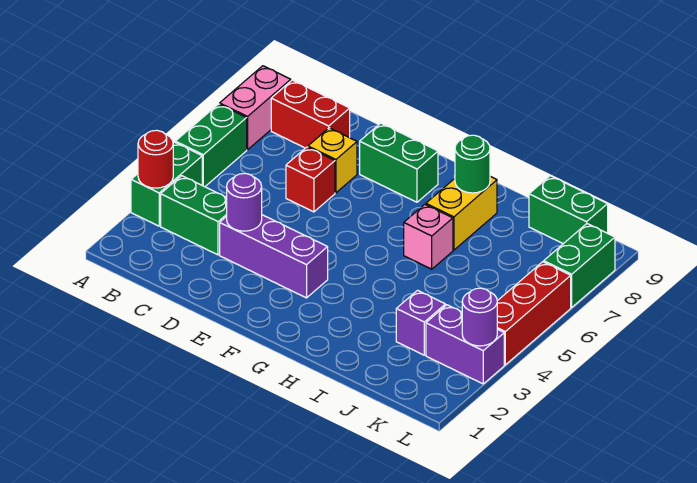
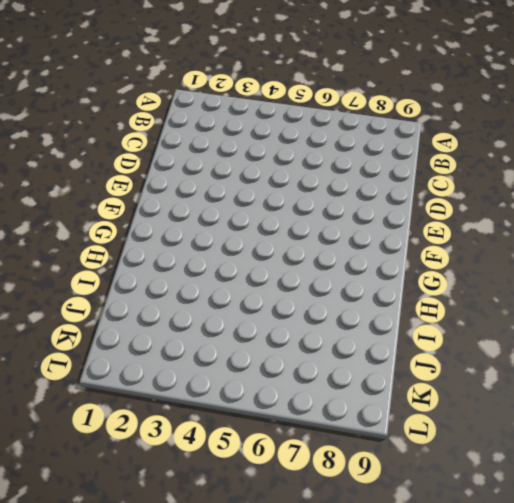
none -> green 1x2 brick [131,142,202,226]
none -> green 1x2 brick [175,104,247,187]
none -> pink 1x2 brick [220,66,291,150]

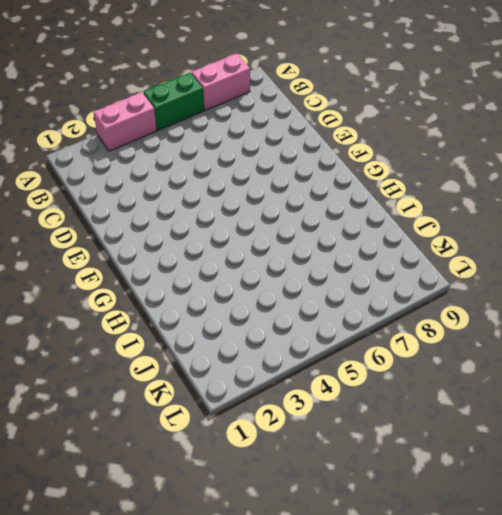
pink 1x2 brick [94,92,157,151] -> green 1x2 brick [131,142,202,226]
none -> green 1x2 brick [161,176,227,255]
none -> red 1x2 brick [271,80,350,148]
none -> purple 1x3 brick [220,215,328,298]

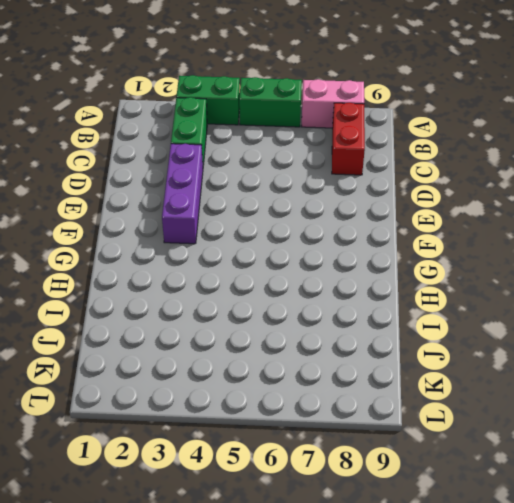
none -> red 1x1 brick [286,147,335,212]
none -> yellow 1x1 brick [308,128,357,193]
none -> green 1x2 brick [360,123,438,202]

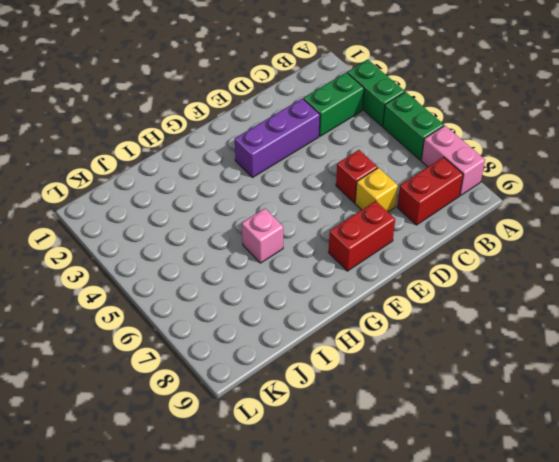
red 1x2 brick [329,201,395,271] -> green 1x2 brick [360,123,438,202]
none -> yellow 1x2 brick [426,176,497,250]
none -> purple 1x1 brick [396,290,445,355]
none -> green 1x2 brick [529,176,608,244]

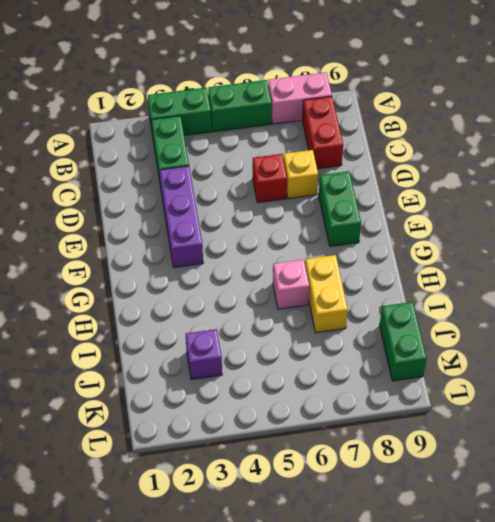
yellow 1x2 brick [305,255,348,333] -> yellow 1x2 brick turned to [426,176,497,250]
none -> purple 1x2 brick [426,305,504,384]
none -> red 1x3 brick [497,262,571,365]
none -> green 1x2 brick [544,224,615,307]

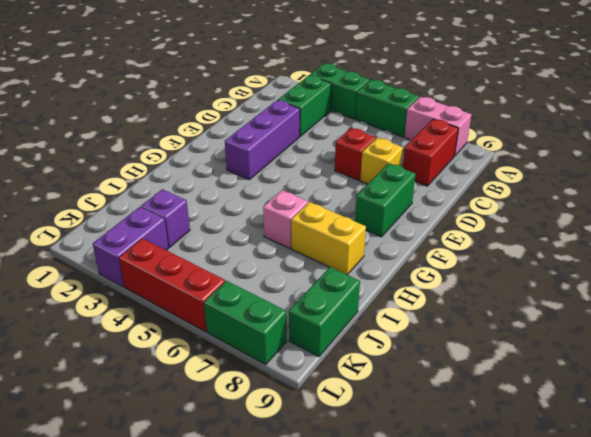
none -> red 1x1 round brick [138,130,173,188]
none -> purple 1x1 round brick [227,173,262,231]
none -> green 1x1 round brick [455,135,490,193]

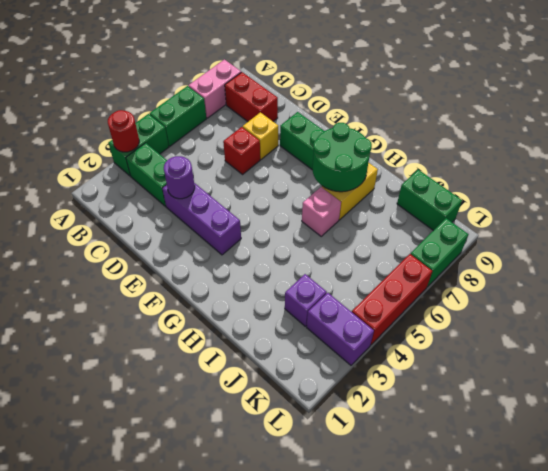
green 2x2 round brick [313,123,372,192] -> green 1x1 round brick [455,135,490,193]
none -> purple 1x1 round brick [462,288,497,346]

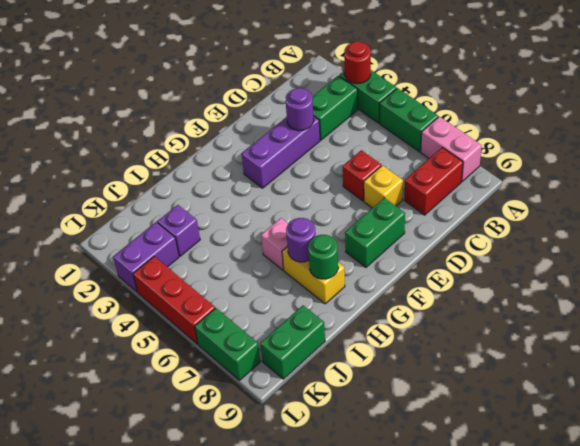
purple 1x1 round brick [286,218,316,262] -> purple 1x1 round brick moved to [462,288,497,346]

